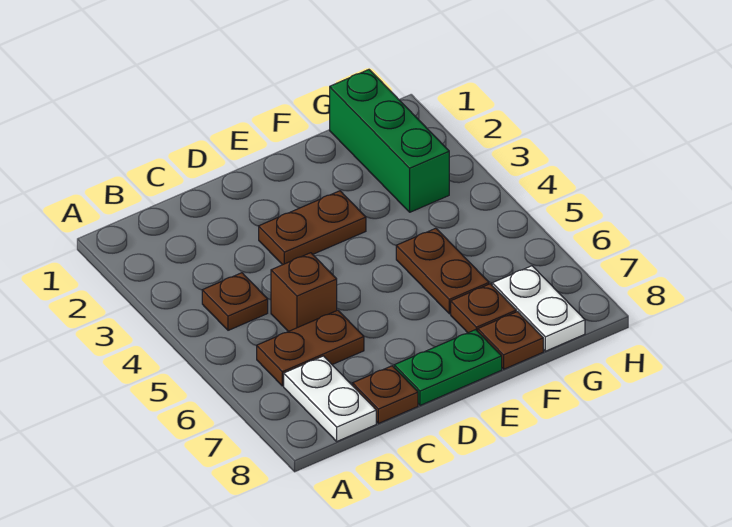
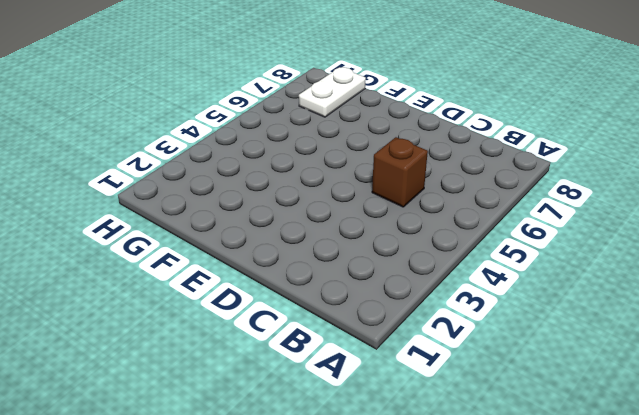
none -> brown 1x1 plate [202,273,268,330]
none -> brown 1x2 plate [257,310,364,386]
none -> white 1x2 plate [284,356,376,441]

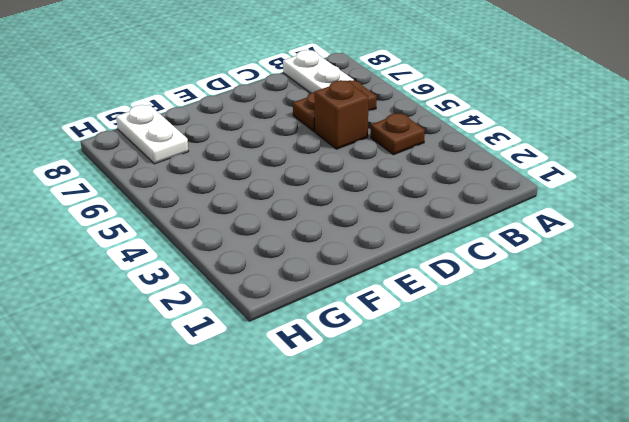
none -> brown 1x1 plate [353,366,418,424]
none -> brown 1x2 plate [259,191,366,265]
none -> green 1x2 plate [394,330,502,405]

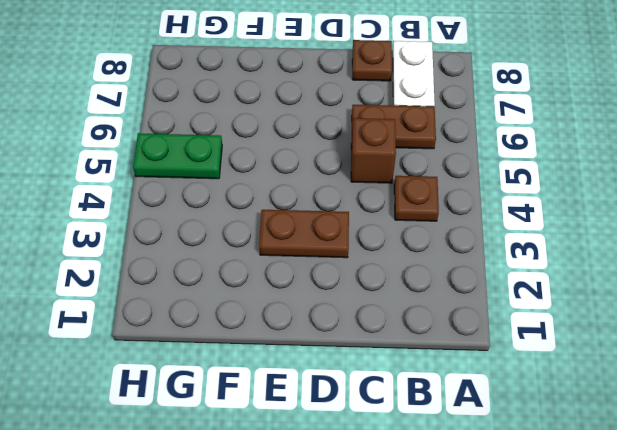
green 1x2 plate [133,133,222,179] -> green 1x2 plate moved to [394,330,502,405]
none -> brown 1x2 plate [396,228,489,314]
none -> brown 1x1 plate [451,284,516,333]
none -> brown 1x1 plate [478,312,543,369]

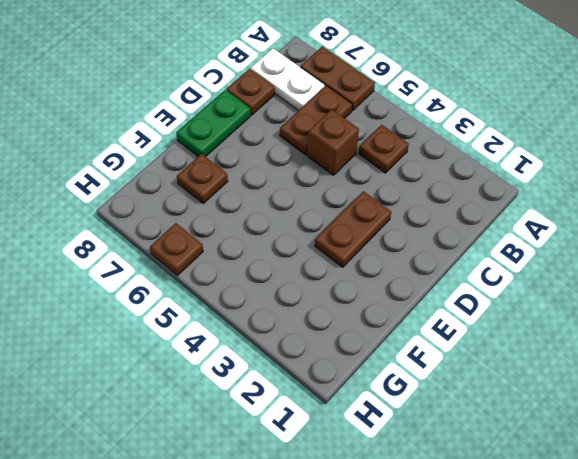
brown 1x2 plate [300,46,375,111] -> brown 1x2 plate moved to [396,228,489,314]
brown 1x1 plate [150,223,203,275] -> brown 1x1 plate moved to [478,312,543,369]
none -> green 1x3 brick [330,70,449,212]
none -> white 1x2 plate [492,266,585,351]

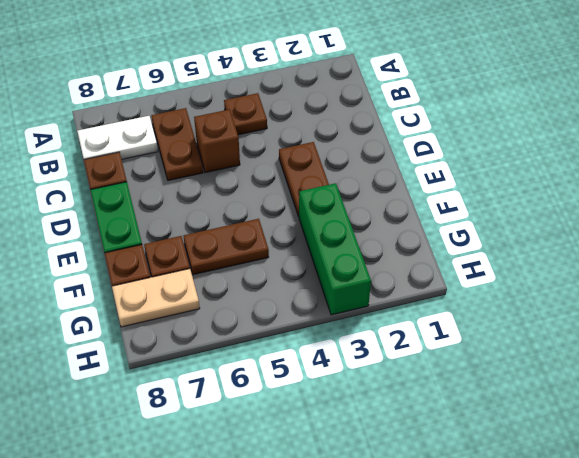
green 1x3 brick [299,183,371,315] -> green 1x3 brick turned to [330,70,449,212]
tan 1x2 plate [112,269,200,327] -> white 1x2 plate [492,266,585,351]

